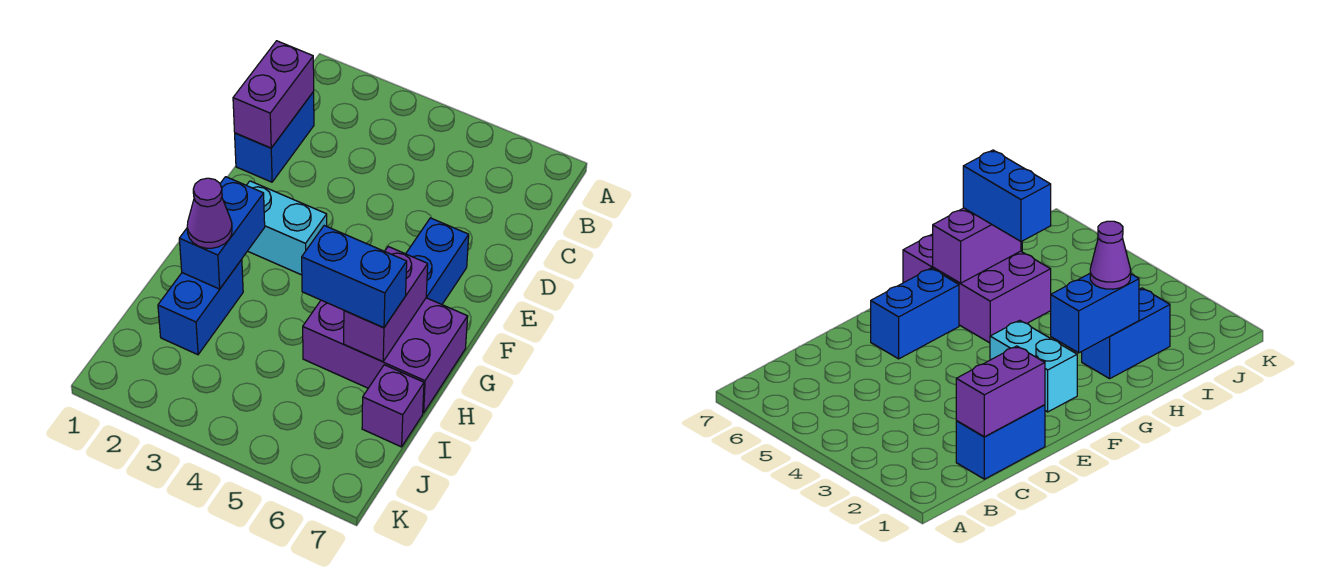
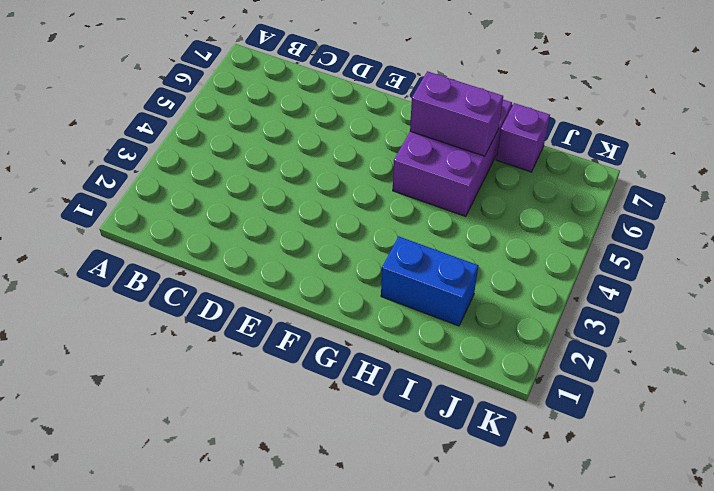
none -> blue 1x2 brick [235,92,314,182]
none -> blue 1x2 brick [406,218,469,304]

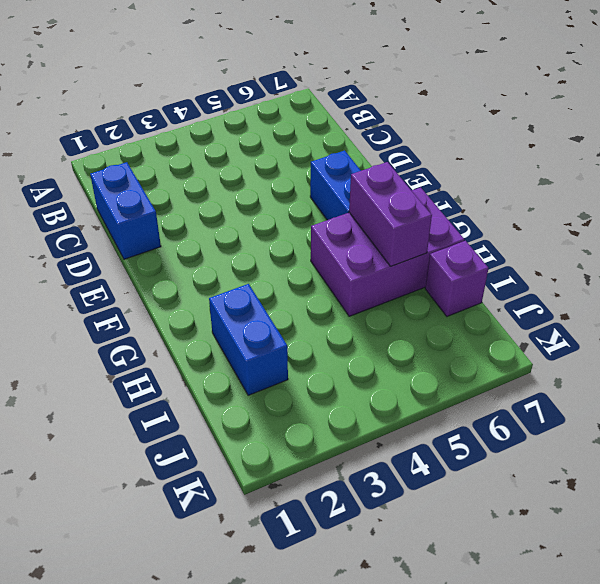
none -> cyan 1x2 brick [247,181,327,275]
none -> purple 1x2 brick [233,41,314,148]

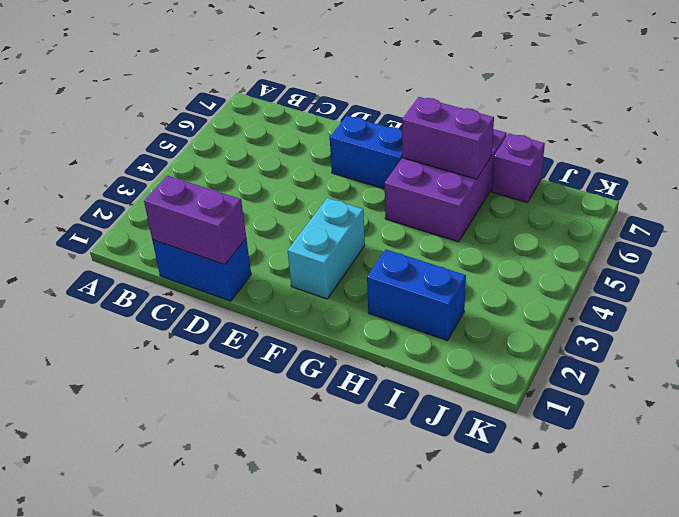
none -> blue 1x2 brick [179,177,265,289]
none -> purple 1x1 cone [187,178,232,248]

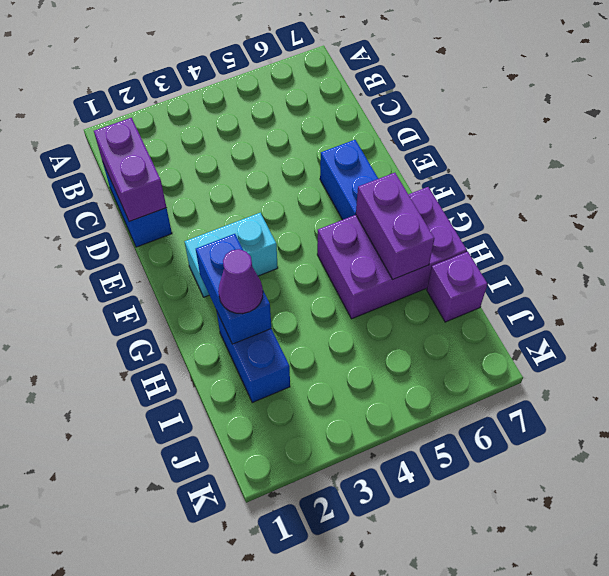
none -> blue 1x2 brick [302,226,407,328]

